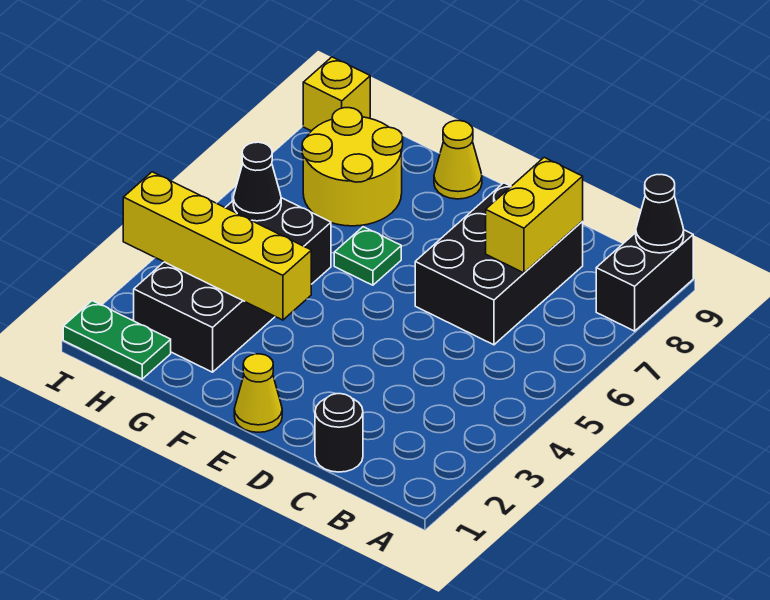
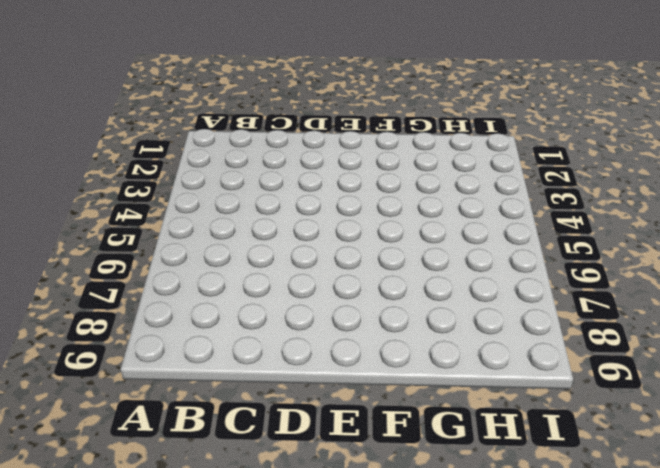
none -> black 1x2 brick [596,230,693,331]
none -> black 1x1 round brick [315,394,363,472]
none -> black 2x3 brick [415,183,583,345]

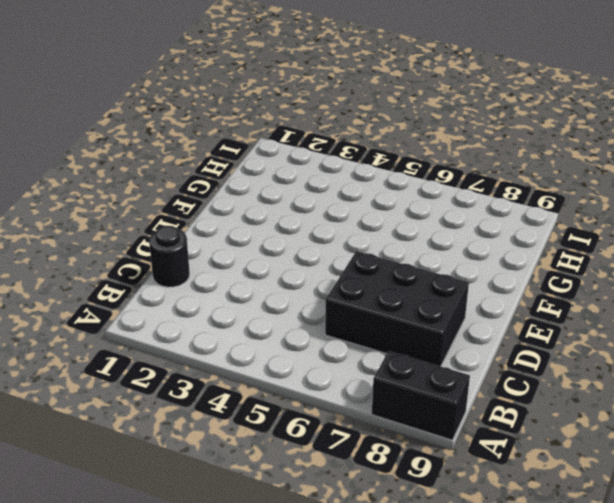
none -> yellow 1x1 cone [234,354,282,432]
none -> green 1x1 plate [334,227,401,285]
none -> yellow 1x1 cone [434,121,482,199]

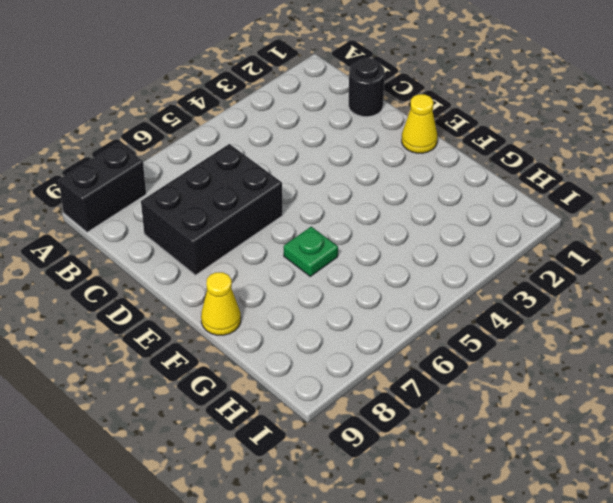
none -> black 2x4 brick [134,198,331,372]
none -> yellow 2x2 round brick [302,108,403,226]
none -> green 1x2 plate [63,301,171,379]

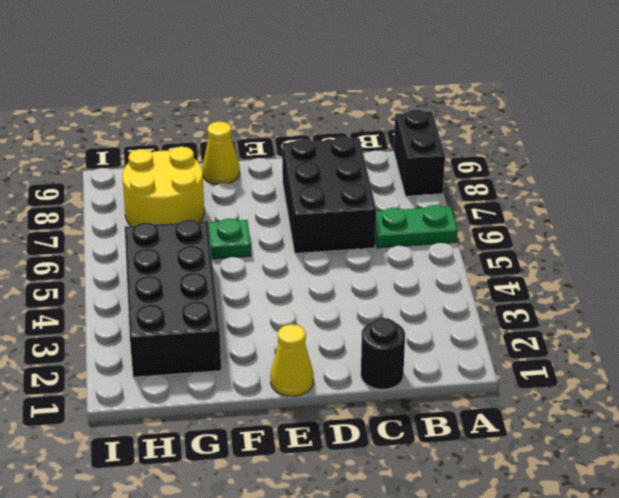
green 1x2 plate [375,205,458,248] -> green 1x2 plate moved to [63,301,171,379]
none -> yellow 1x1 brick [303,57,370,131]
none -> black 1x1 cone [636,175,684,253]
none -> yellow 1x2 brick [486,157,583,273]

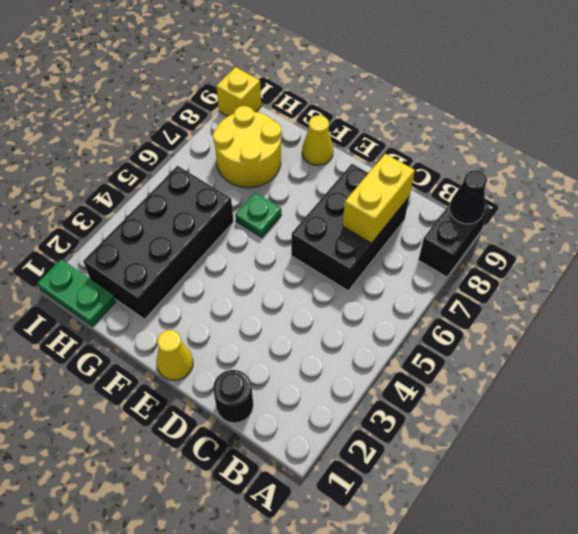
none -> yellow 1x4 brick [123,172,311,320]
none -> black 1x1 cone [233,142,281,221]

